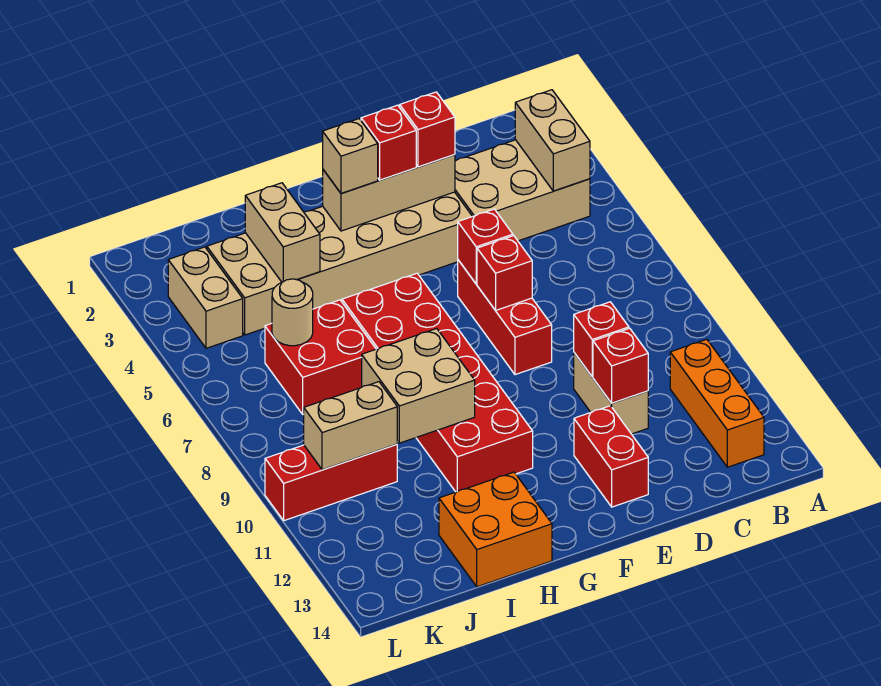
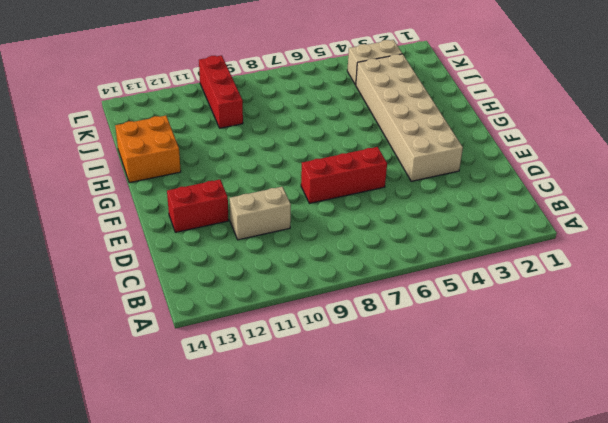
none -> tan 2x3 brick [455,140,590,241]
none -> orange 1x3 brick [670,339,764,467]
none -> red 2x6 brick [342,273,533,492]

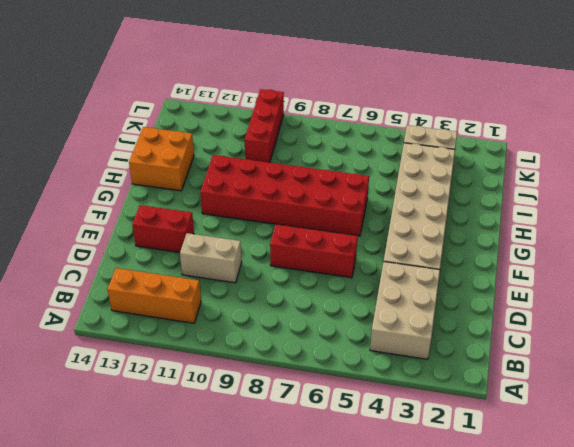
none -> red 2x2 brick [265,300,376,414]
none -> tan 1x2 brick [515,90,590,191]
none -> red 1x1 brick [574,302,629,377]

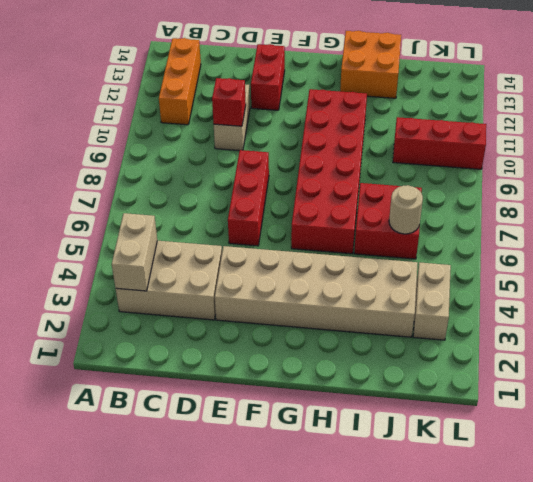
none -> red 1x1 brick [593,328,648,403]
none -> tan 1x3 brick [323,155,455,231]
none -> red 1x1 brick [458,209,513,284]

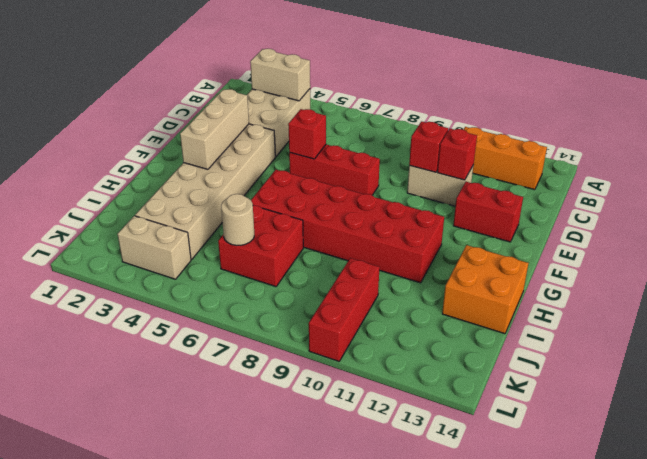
none -> red 1x1 brick [477,236,532,310]
none -> tan 2x2 brick [362,328,475,443]
none -> tan 1x2 brick [245,183,320,282]

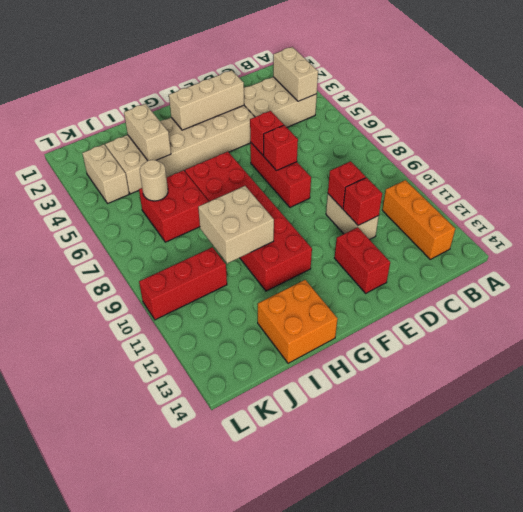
none -> tan 1x2 brick [304,382,397,470]
none -> red 1x1 brick [400,92,455,167]
none -> red 1x1 brick [361,105,416,180]

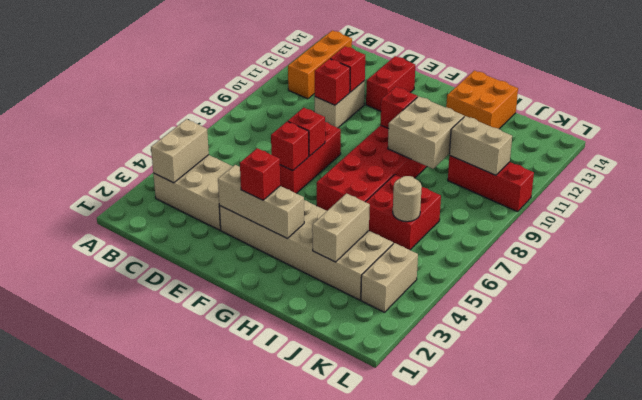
red 1x1 brick [380,87,418,129] -> red 1x1 brick moved to [400,92,455,167]
none -> tan 1x1 brick [323,119,378,194]

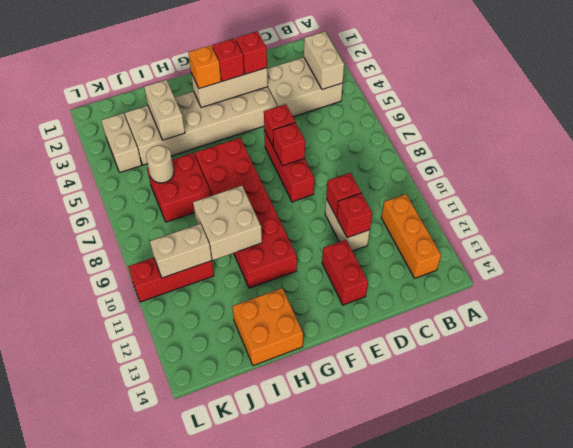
orange 1x1 brick [188,45,221,89] -> tan 1x1 brick [323,119,378,194]

